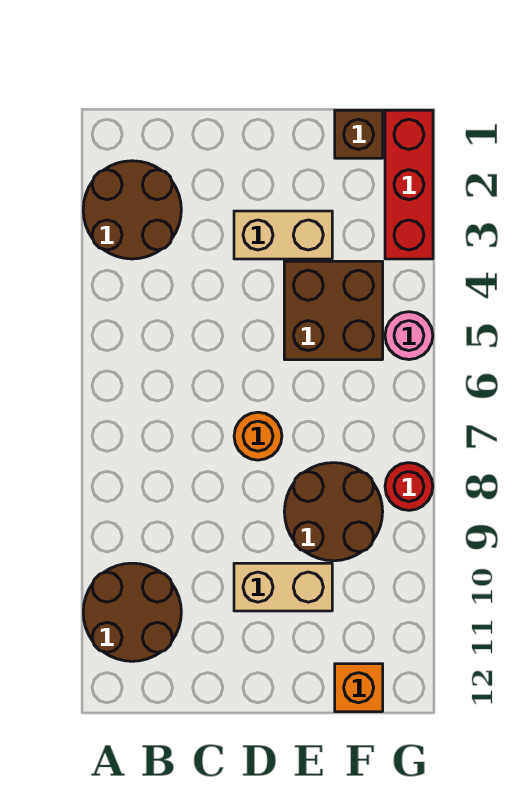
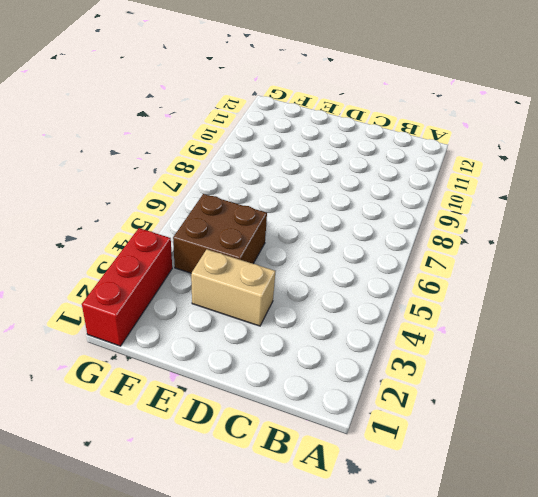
none -> brown 2x2 round brick [83,161,181,259]
none -> brown 2x2 round brick [83,563,181,661]
none -> orange 1x1 round brick [234,412,282,460]

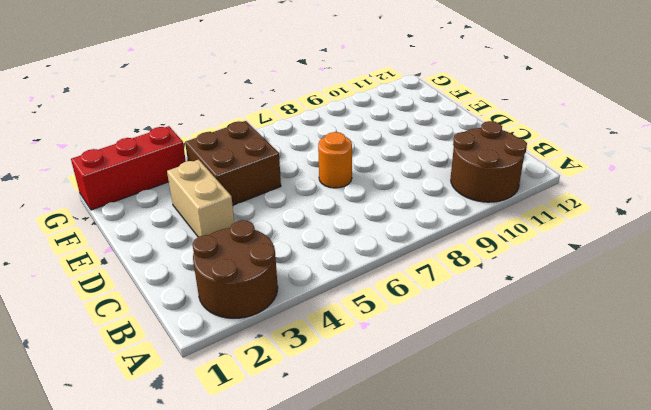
none -> tan 1x2 brick [234,563,332,611]
none -> brown 2x2 round brick [284,463,383,561]
none -> brown 1x1 brick [335,110,383,158]

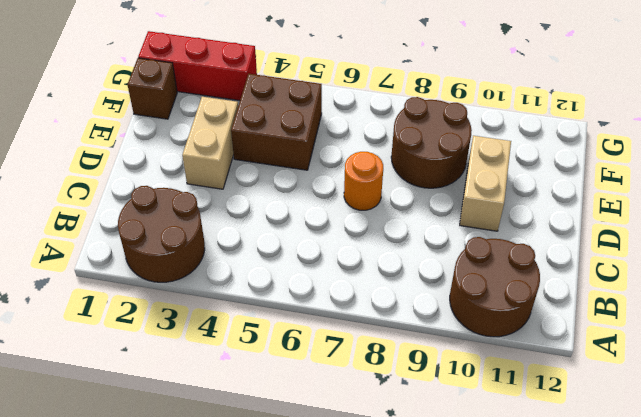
none -> orange 1x1 brick [335,664,383,712]
none -> pink 1x1 round brick [385,312,433,360]
none -> red 1x1 round brick [385,463,433,510]

